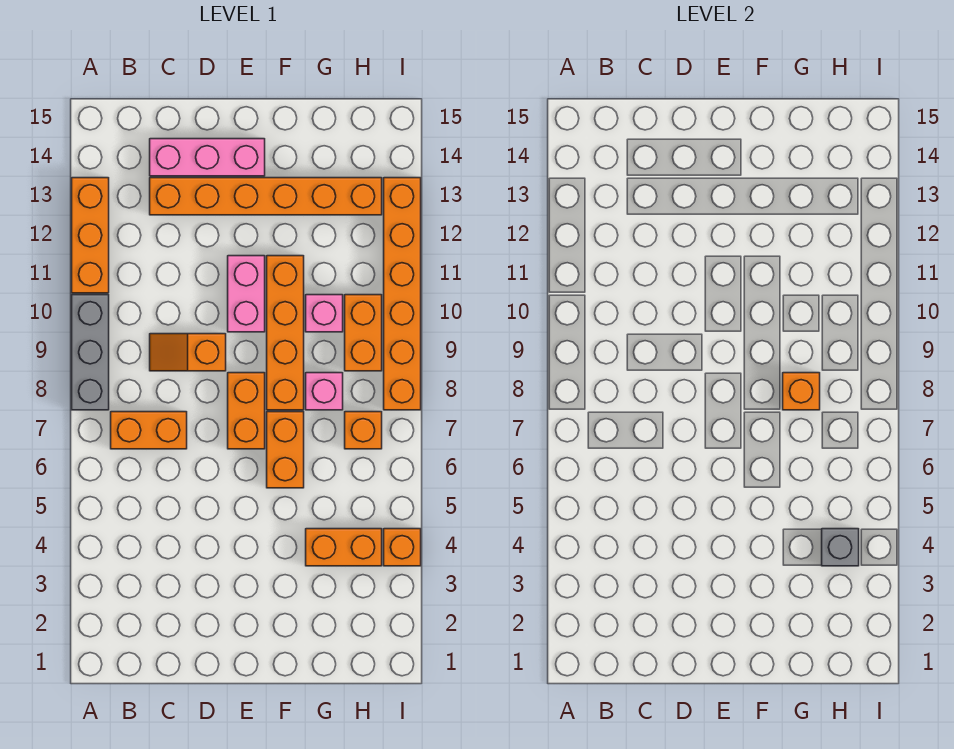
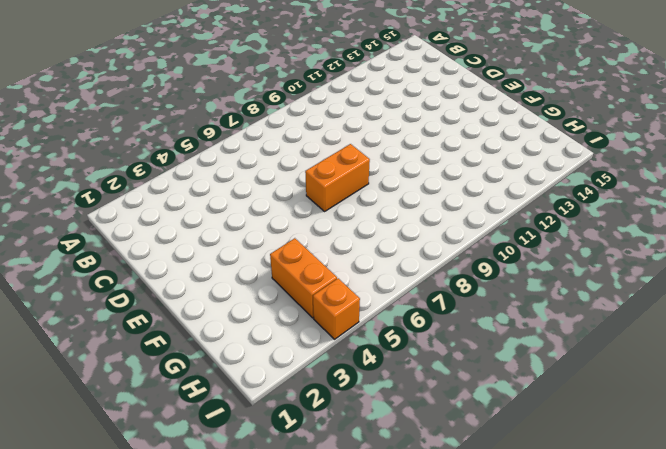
none -> grey 1x3 brick [72,295,109,410]
none -> orange 1x3 brick [72,178,109,293]
none -> orange 1x2 brick [111,412,187,449]

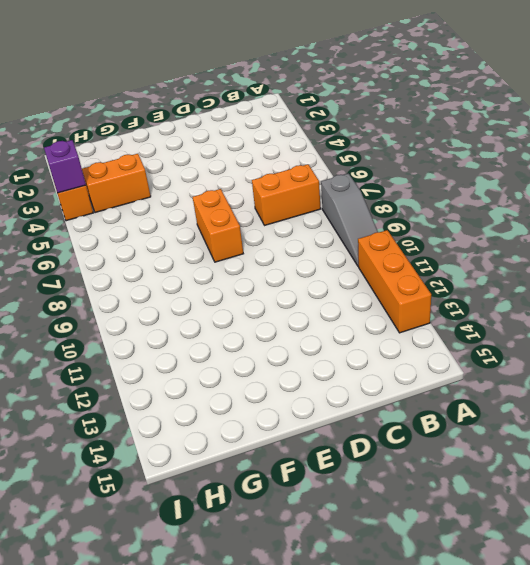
grey 1x3 slope [321,173,378,267] -> grey 1x3 brick [72,295,109,410]
purple 1x1 brick [44,140,86,193] -> none
none -> orange 1x2 slope [150,334,226,371]
none -> orange 1x6 brick [150,178,382,215]
none -> pink 1x3 brick [150,139,265,176]

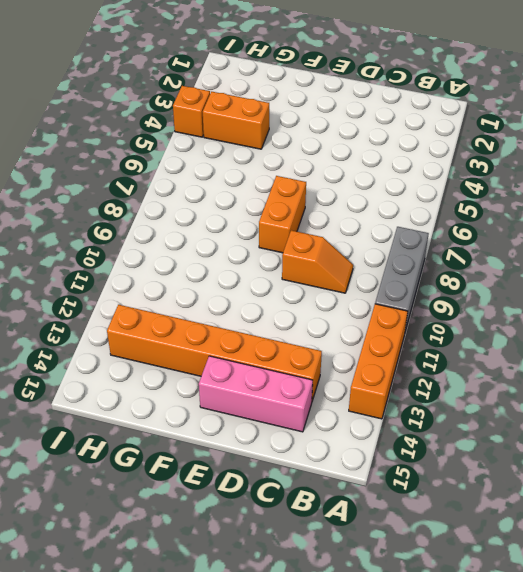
none -> orange 1x2 brick [111,412,187,449]
none -> pink 1x2 brick [228,256,265,332]
none -> orange 1x2 brick [267,412,304,488]

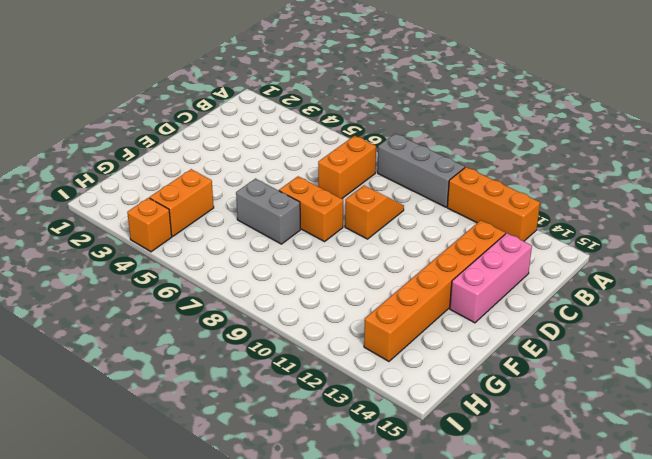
grey 1x2 brick [236,179,300,244] -> orange 1x2 brick [267,412,304,488]
none -> pink 1x2 brick [228,256,265,332]
none -> orange 1x4 brick [267,256,304,410]
none -> pink 1x1 brick [306,373,343,410]

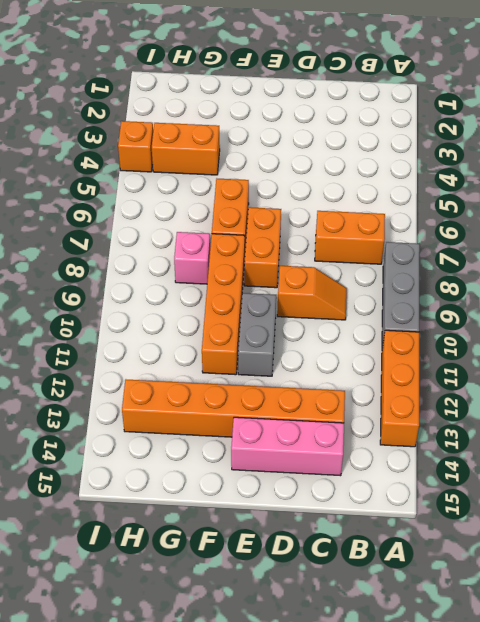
grey 1x2 brick [238,293,276,376] -> pink 1x2 brick [228,256,265,332]
none -> pink 1x1 brick [306,295,343,332]
none -> orange 1x1 brick [345,412,382,449]
none -> orange 1x2 brick [345,295,382,371]

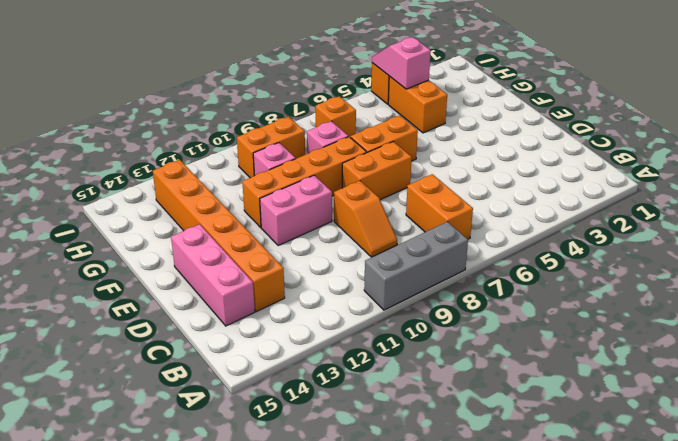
pink 1x2 slope [372,37,431,89] -> grey 1x1 brick [822,529,859,566]
none -> orange 1x3 brick [72,178,109,293]
none -> orange 1x6 brick [384,178,421,410]
none -> orange 1x1 brick [783,373,820,410]

